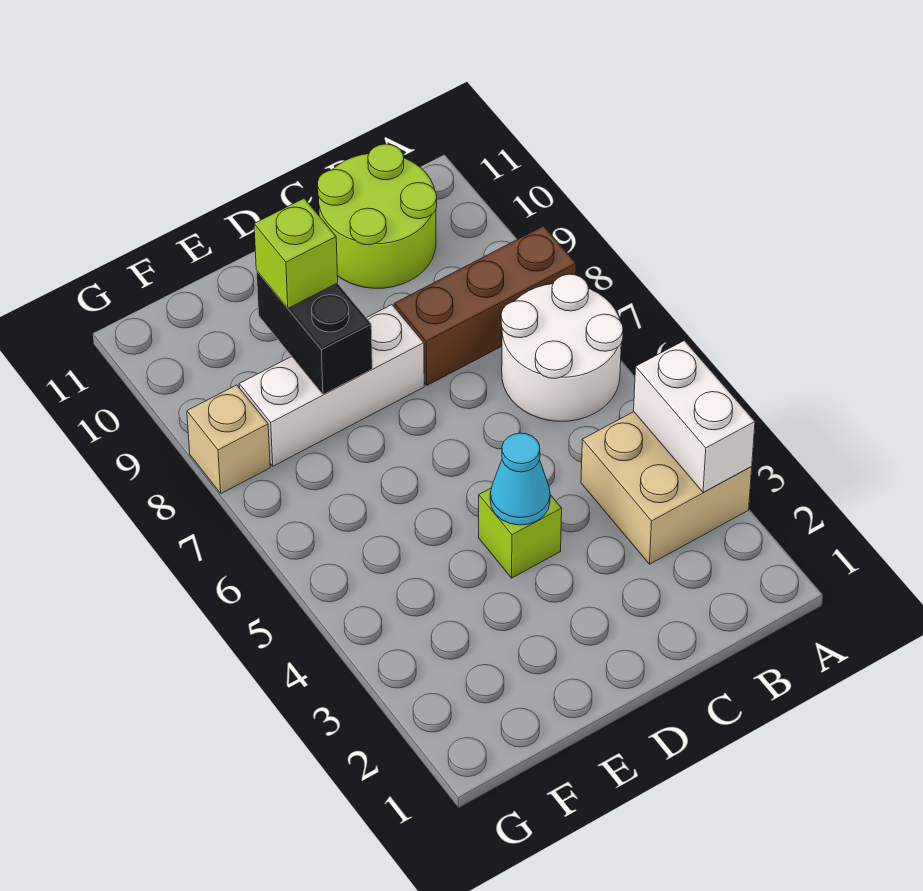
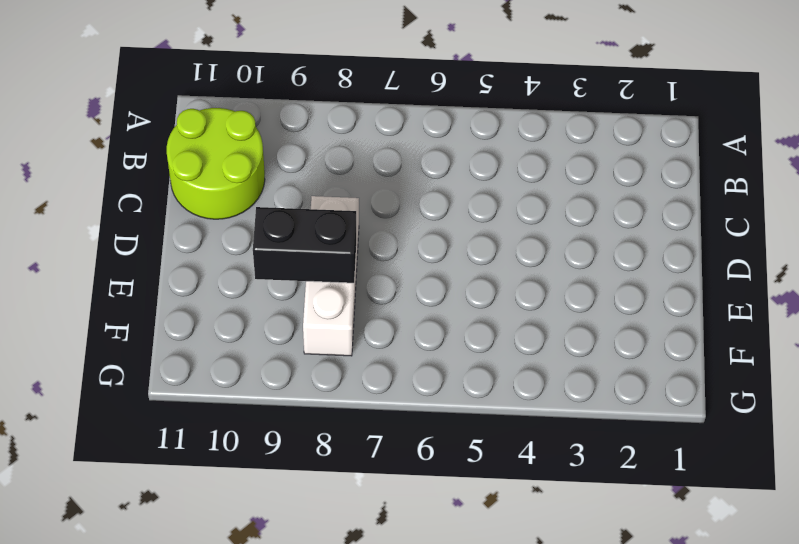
none -> tan 2x2 brick [581,412,752,564]
none -> white 2x2 round brick [501,274,623,421]

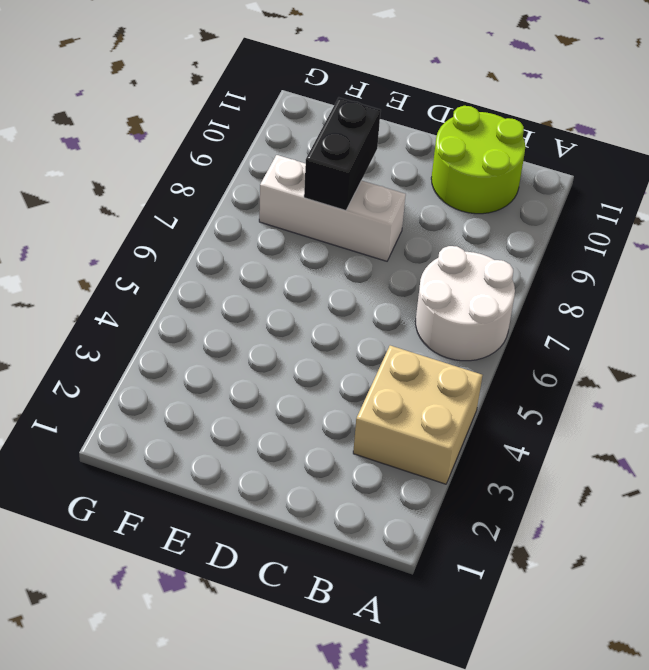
none -> brown 1x3 brick [394,226,576,385]
none -> lime 1x1 brick [479,488,562,578]

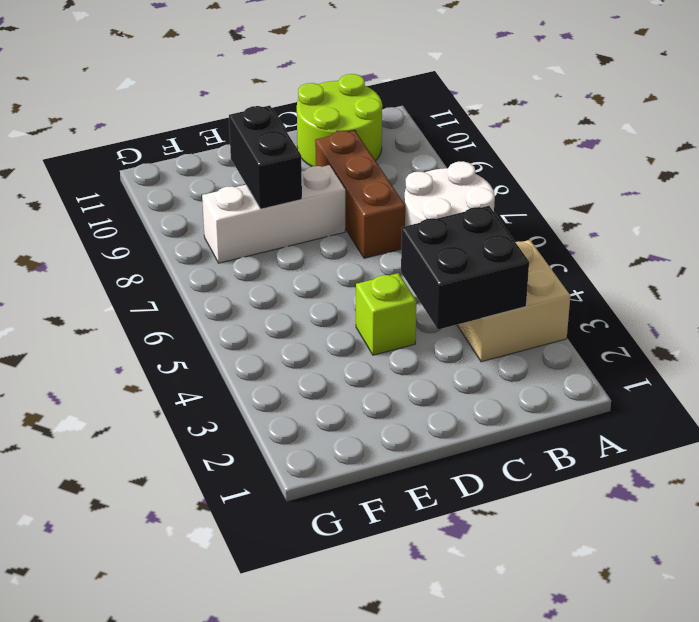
black 2x2 brick [401,206,529,330] -> none
brown 1x3 brick [315,130,405,258] -> brown 1x3 brick turned to [394,226,576,385]
none -> tan 1x1 brick [187,385,270,493]
none -> white 1x2 brick [634,341,755,492]

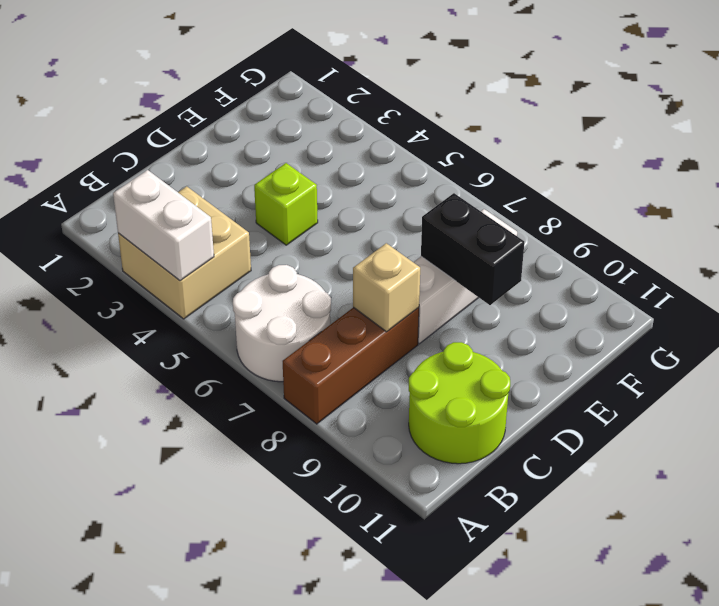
tan 1x1 brick [353,243,420,332] -> tan 1x1 brick moved to [187,385,270,493]
none -> cyan 1x1 cone [490,433,550,525]
none -> lime 1x1 brick [254,198,338,308]

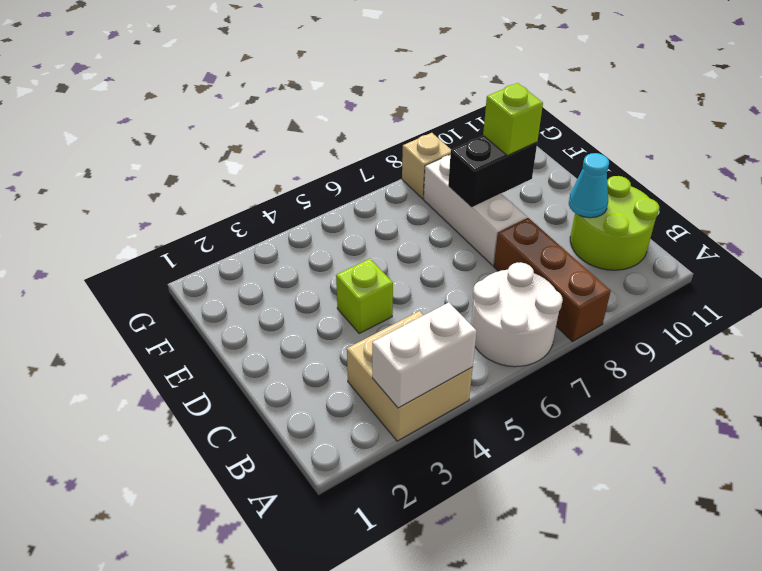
cyan 1x1 cone [569,153,609,218] -> cyan 1x1 cone moved to [490,433,550,525]

